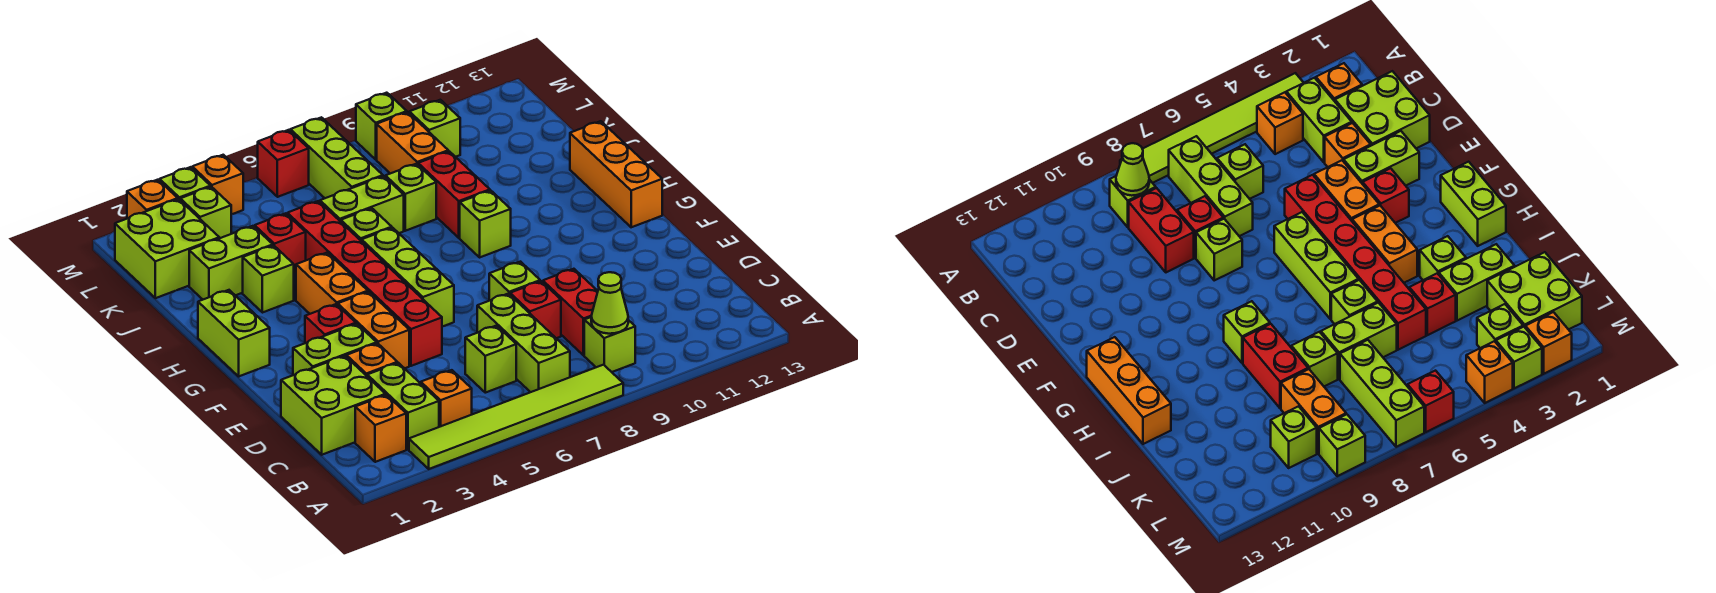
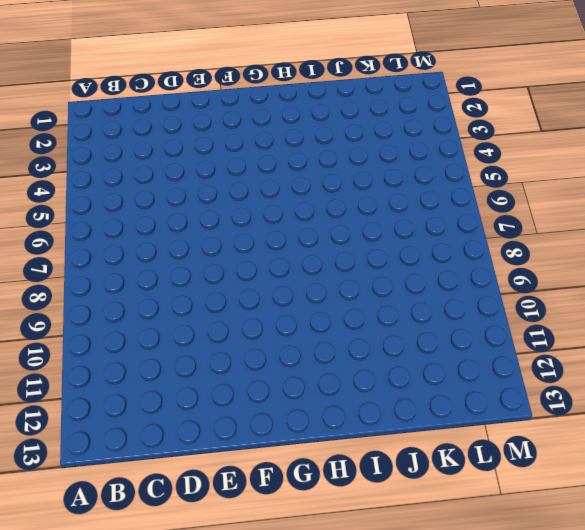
none -> lime 1x6 tile [409,365,623,469]
none -> orange 1x1 brick [355,395,406,462]
none -> lime 1x2 brick [367,363,439,449]
none -> orange 1x1 brick [421,370,472,427]

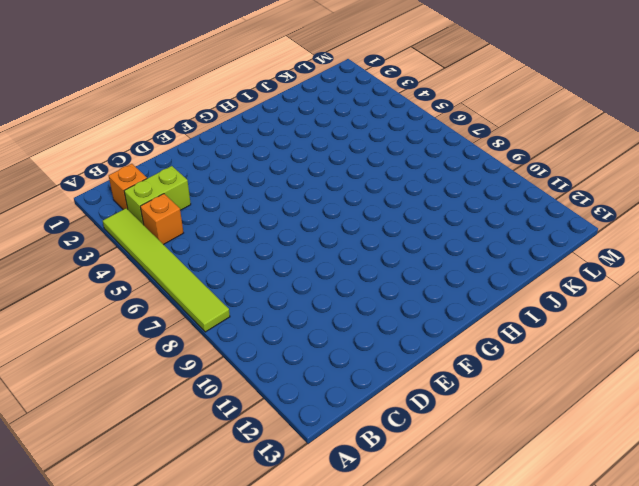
none -> lime 1x3 brick [477,294,570,392]
none -> lime 1x1 brick [584,317,635,372]
none -> lime 2x2 brick [281,356,386,455]
none -> lime 1x1 brick [465,326,516,393]

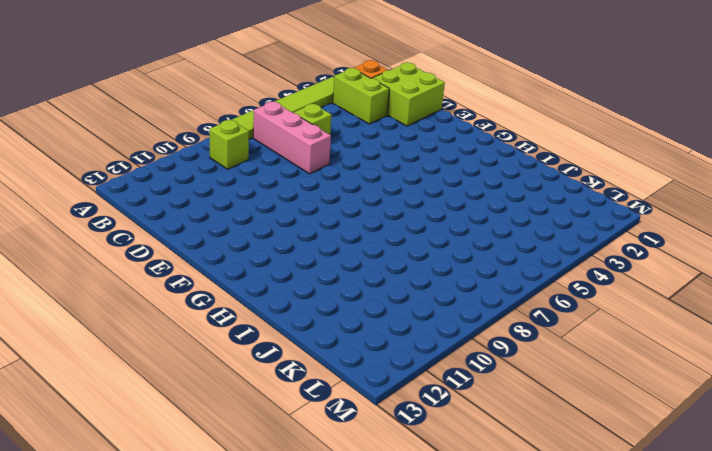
pink 1x3 brick [253,102,331,174] -> lime 1x3 brick [477,294,570,392]
none -> orange 1x1 brick [421,370,472,427]
none -> red 1x2 brick [543,269,598,355]
none -> orange 1x1 brick [347,343,397,376]
none -> red 1x1 brick [510,281,561,338]

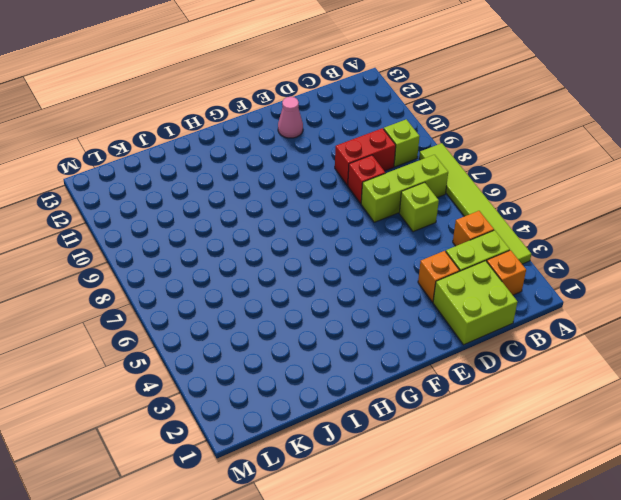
pink 1x1 cone [278,97,303,138] -> none
none -> lime 1x2 brick [293,324,377,375]
none -> orange 1x2 brick [338,292,409,368]
none -> red 1x6 brick [287,201,442,366]
none -> lime 1x1 brick [489,262,540,301]

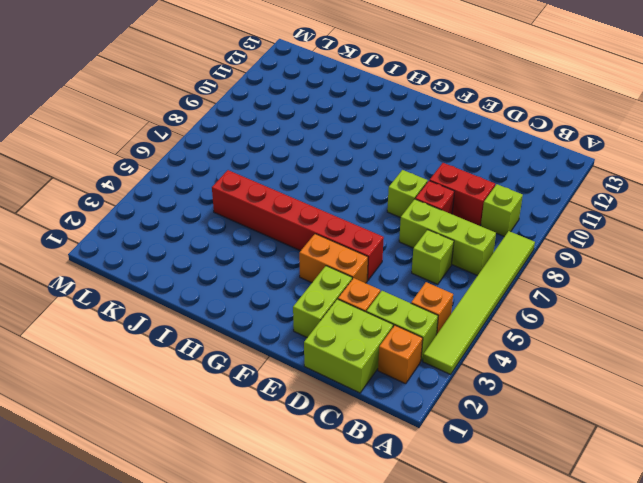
none -> red 1x1 brick [305,304,356,343]
none -> lime 1x3 brick [362,228,454,327]
none -> lime 1x2 brick [198,290,270,376]
none -> orange 1x2 brick [296,253,368,314]

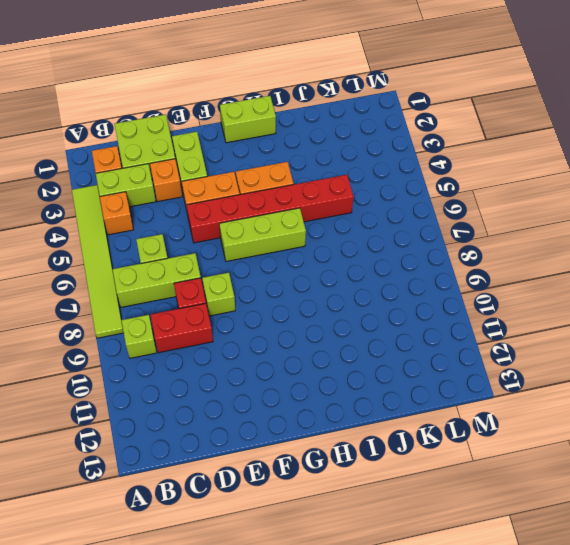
none -> red 1x1 brick [305,304,356,343]
none -> orange 1x3 brick [570,121,662,227]
none -> lime 1x1 brick [460,190,511,257]
none -> lime 1x1 brick [243,245,294,313]

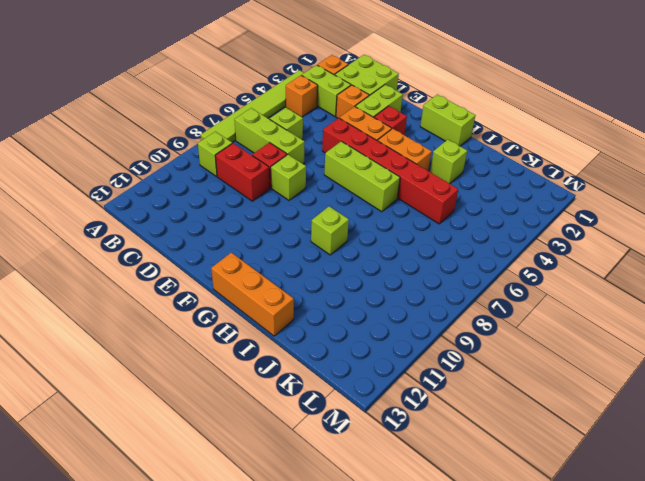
none -> lime 1x1 brick [341,208,392,241]
none -> red 1x2 brick [418,151,490,238]
none -> lime 1x2 brick [189,226,273,299]
none -> red 1x1 brick [255,213,306,273]

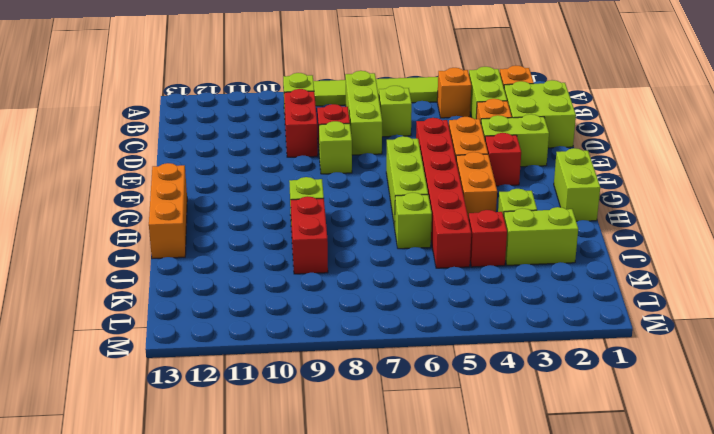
none -> lime 1x2 brick [320,176,404,233]
none -> lime 1x1 brick [385,164,436,231]
none -> lime 2x2 brick [115,199,219,298]
none -> lime 1x3 brick [290,117,383,198]

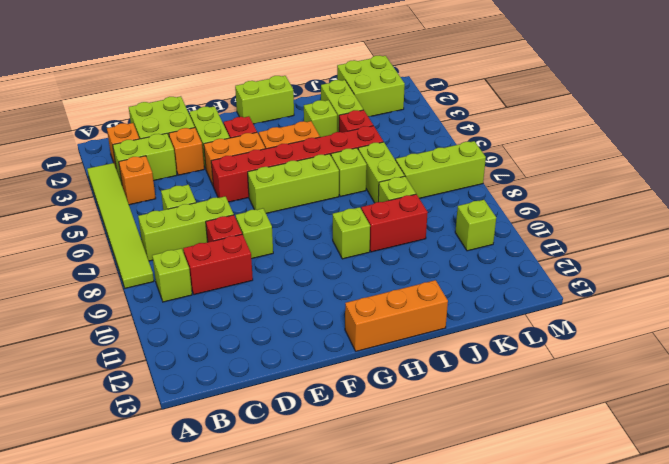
none -> orange 1x2 brick [377,112,448,174]
none -> lime 1x1 brick [180,187,231,238]
none -> orange 1x1 brick [127,180,178,218]
none -> lime 1x1 brick [160,167,210,200]

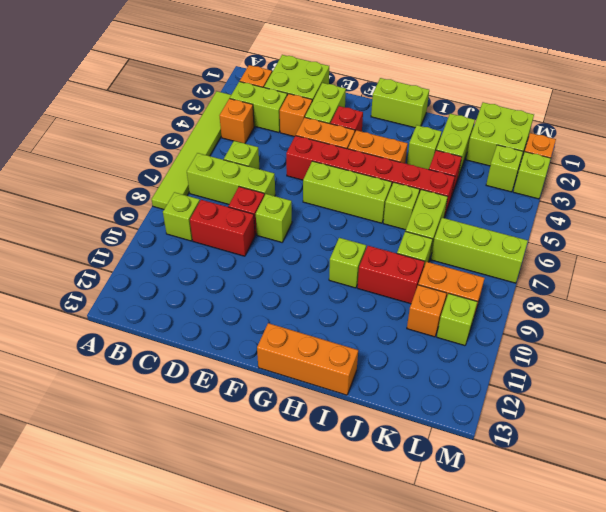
orange 1x1 brick [407,285,447,337] -> orange 1x1 brick moved to [192,155,243,215]
none -> red 1x1 brick [258,130,309,197]
none -> lime 1x1 brick [356,93,407,159]
none -> lime 1x1 cone [591,272,628,334]

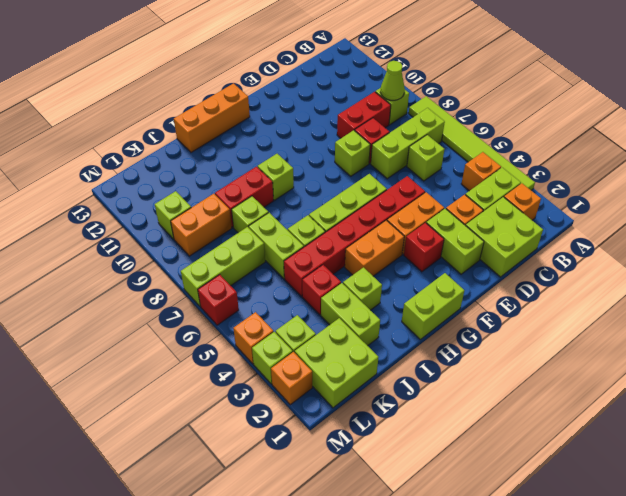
none -> lime 1x1 brick [356,93,407,159]

